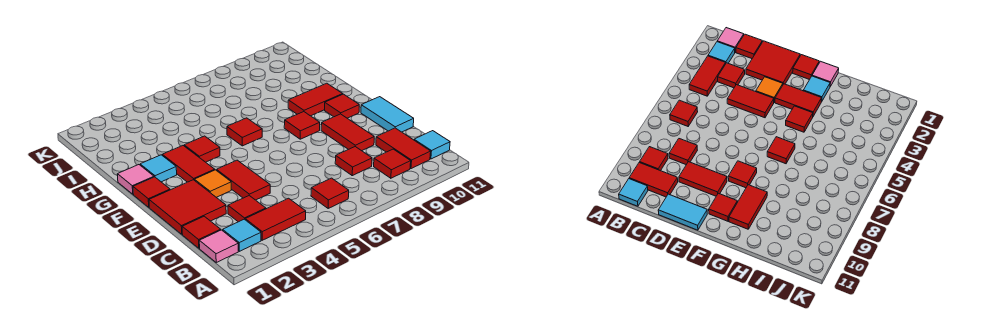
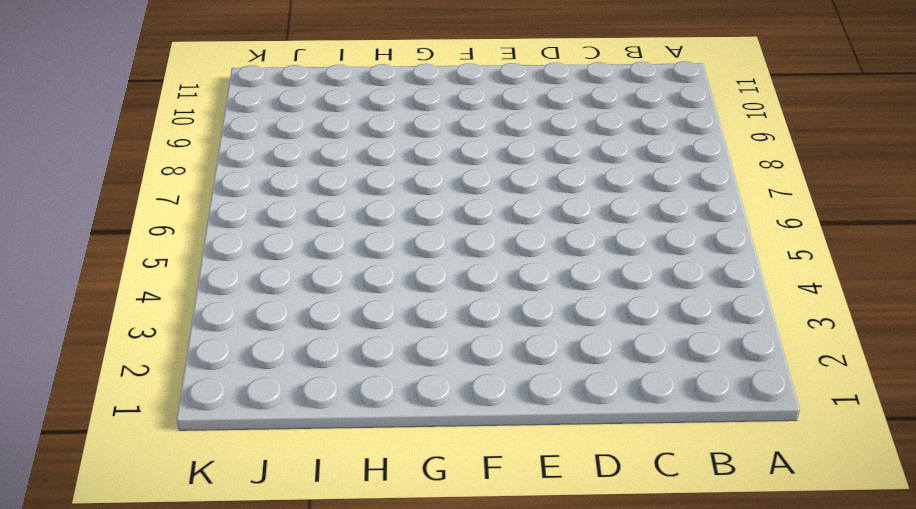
none -> pink 1x1 tile [199,230,238,262]
none -> cyan 1x1 tile [223,219,261,251]
none -> red 1x2 tile [245,198,306,240]

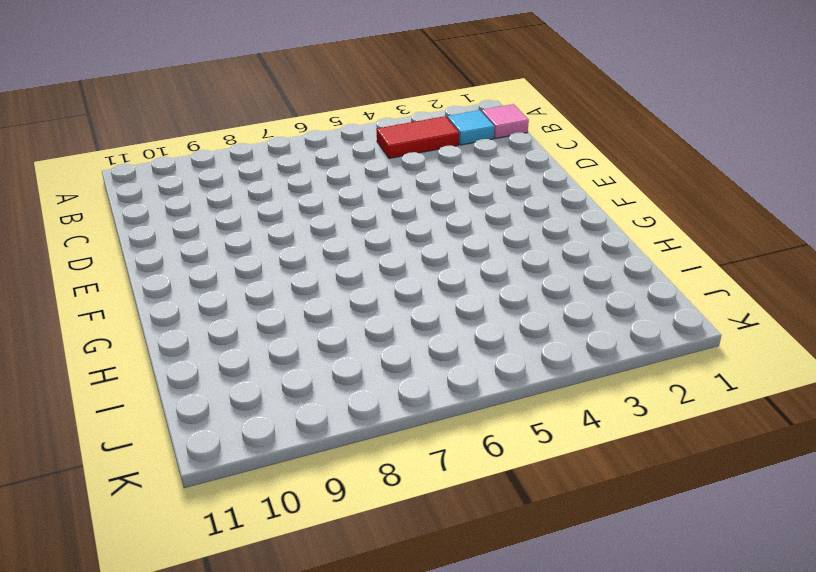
none -> red 1x1 tile [311,178,349,208]
none -> red 1x1 tile [374,149,411,178]
none -> red 1x2 tile [376,128,431,169]

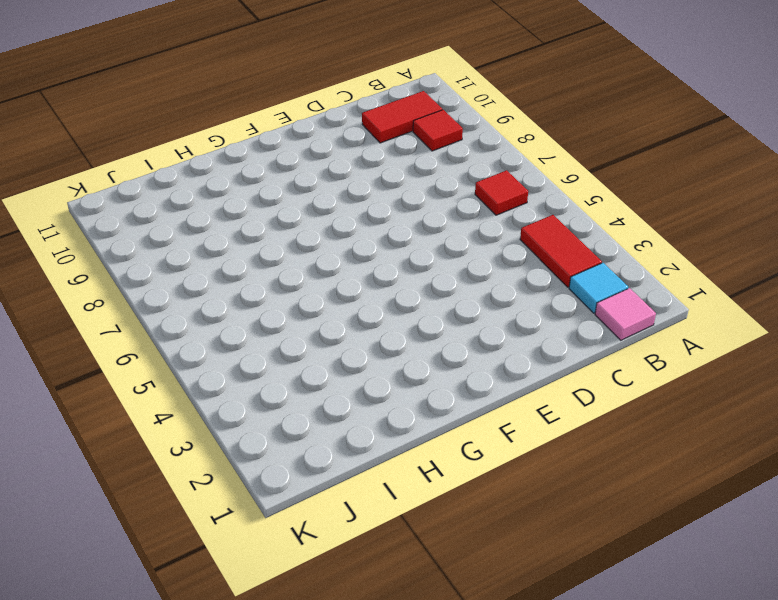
none -> cyan 1x1 tile [414,131,450,159]
none -> red 1x1 tile [182,216,221,248]
none -> red 1x1 tile [228,196,266,222]

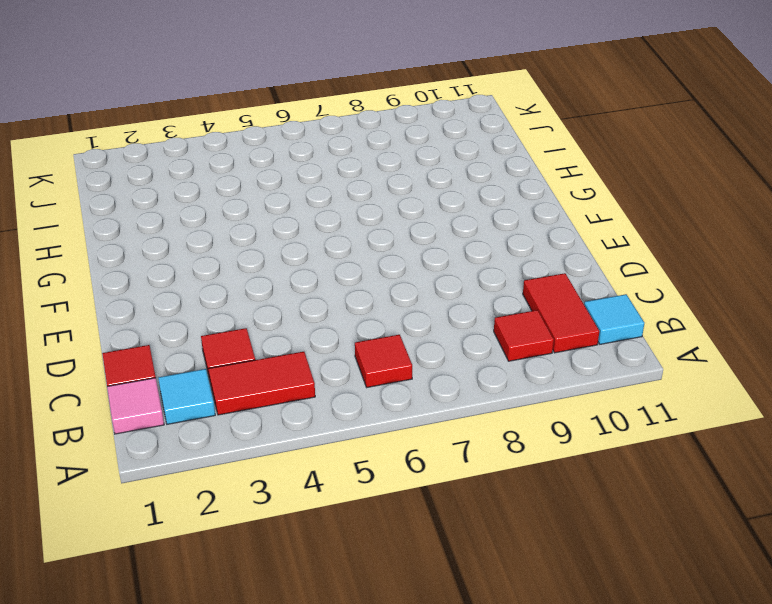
none -> red 1x1 tile [335,147,372,176]
none -> red 2x2 tile [149,180,226,234]
none -> red 1x2 tile [217,160,270,200]

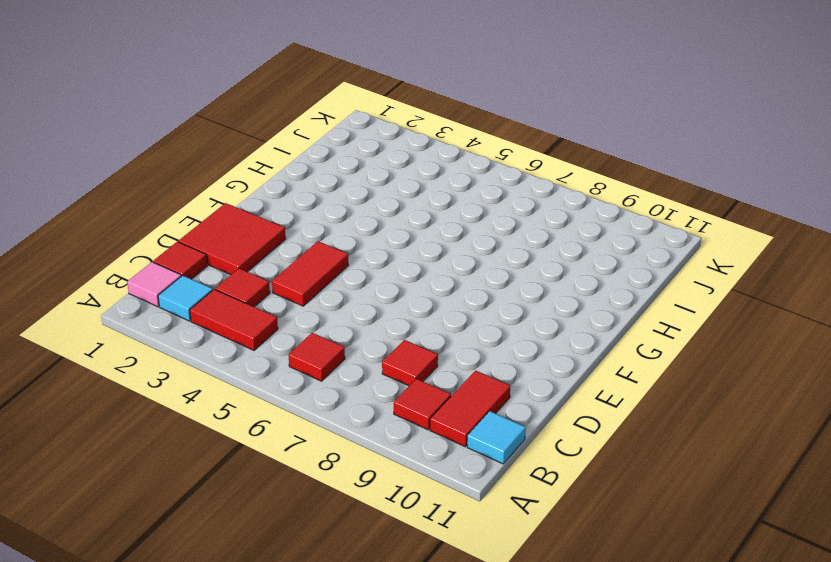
none -> red 1x2 tile [321,114,374,151]
none -> cyan 1x2 tile [361,97,414,132]
none -> orange 1x1 tile [194,170,231,197]

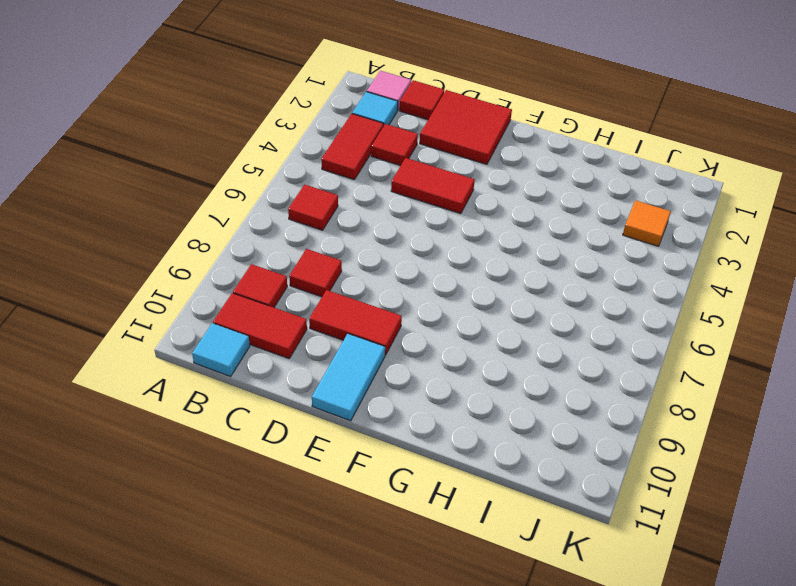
cyan 1x2 tile [312,334,385,421] -> cyan 1x2 tile turned to [361,97,414,132]
orange 1x1 tile [623,200,671,246] -> orange 1x1 tile moved to [194,170,231,197]
none -> red 1x1 tile [133,177,170,207]
none -> red 1x2 tile [162,146,215,182]
none -> red 1x1 tile [284,112,320,139]

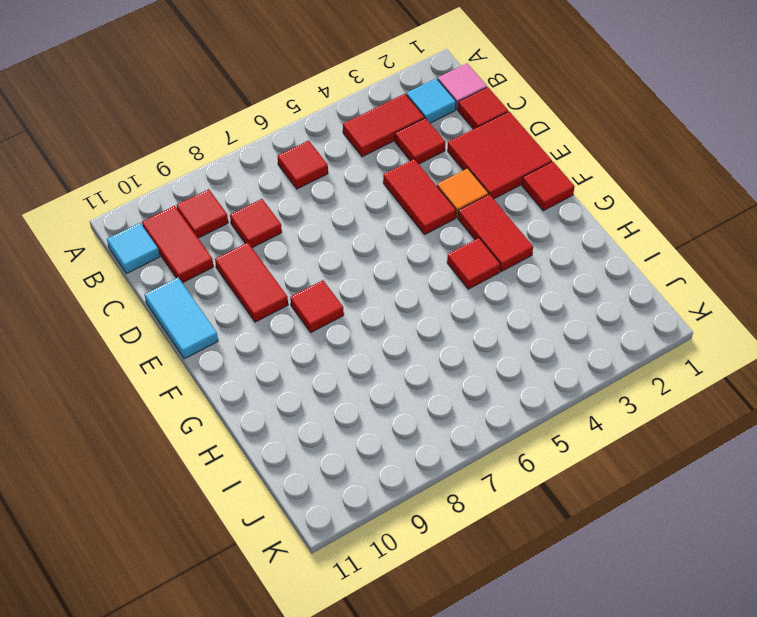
none -> red 1x1 tile [325,94,359,118]
none -> pink 1x1 tile [117,165,154,194]
none -> cyan 1x1 tile [140,155,177,182]

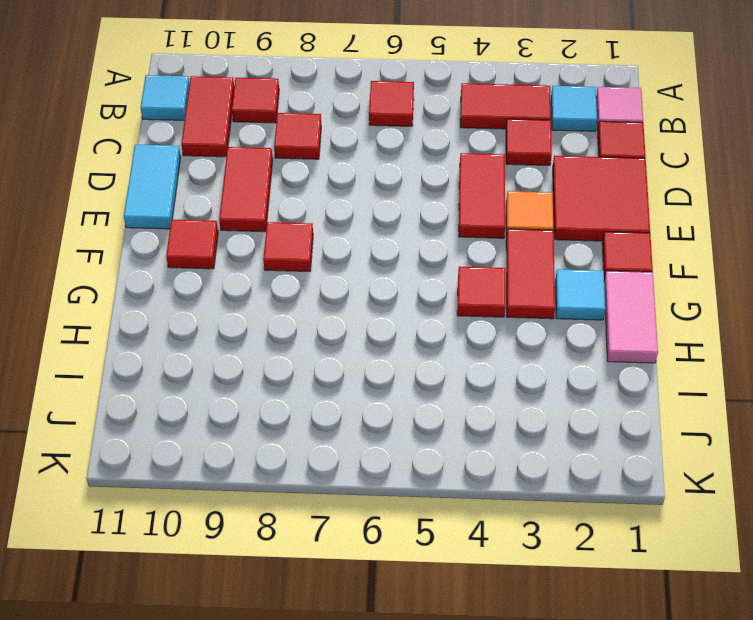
pink 1x2 tile [604,271,658,363] -> pink 1x1 tile [117,165,154,194]
none -> red 1x1 tile [227,118,262,146]
none -> red 1x2 tile [288,83,343,116]

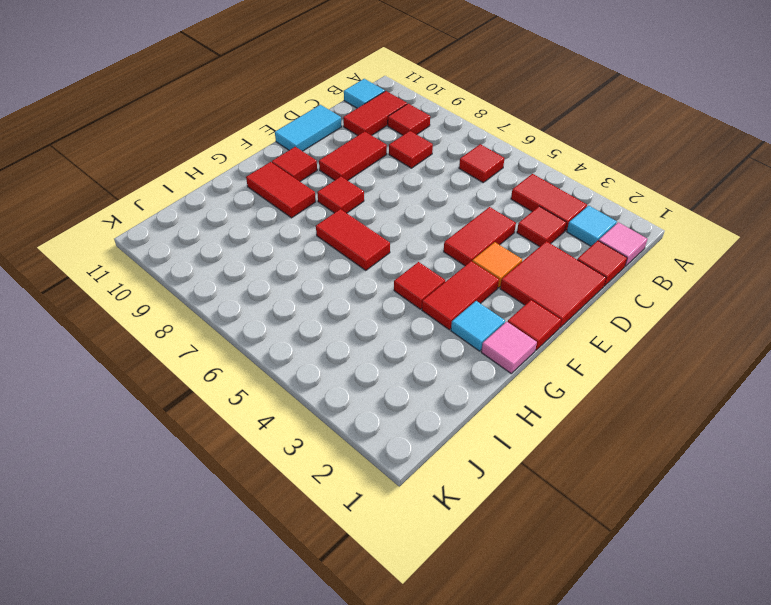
red 1x2 tile [316,209,390,270] -> red 1x1 tile [227,118,262,146]

